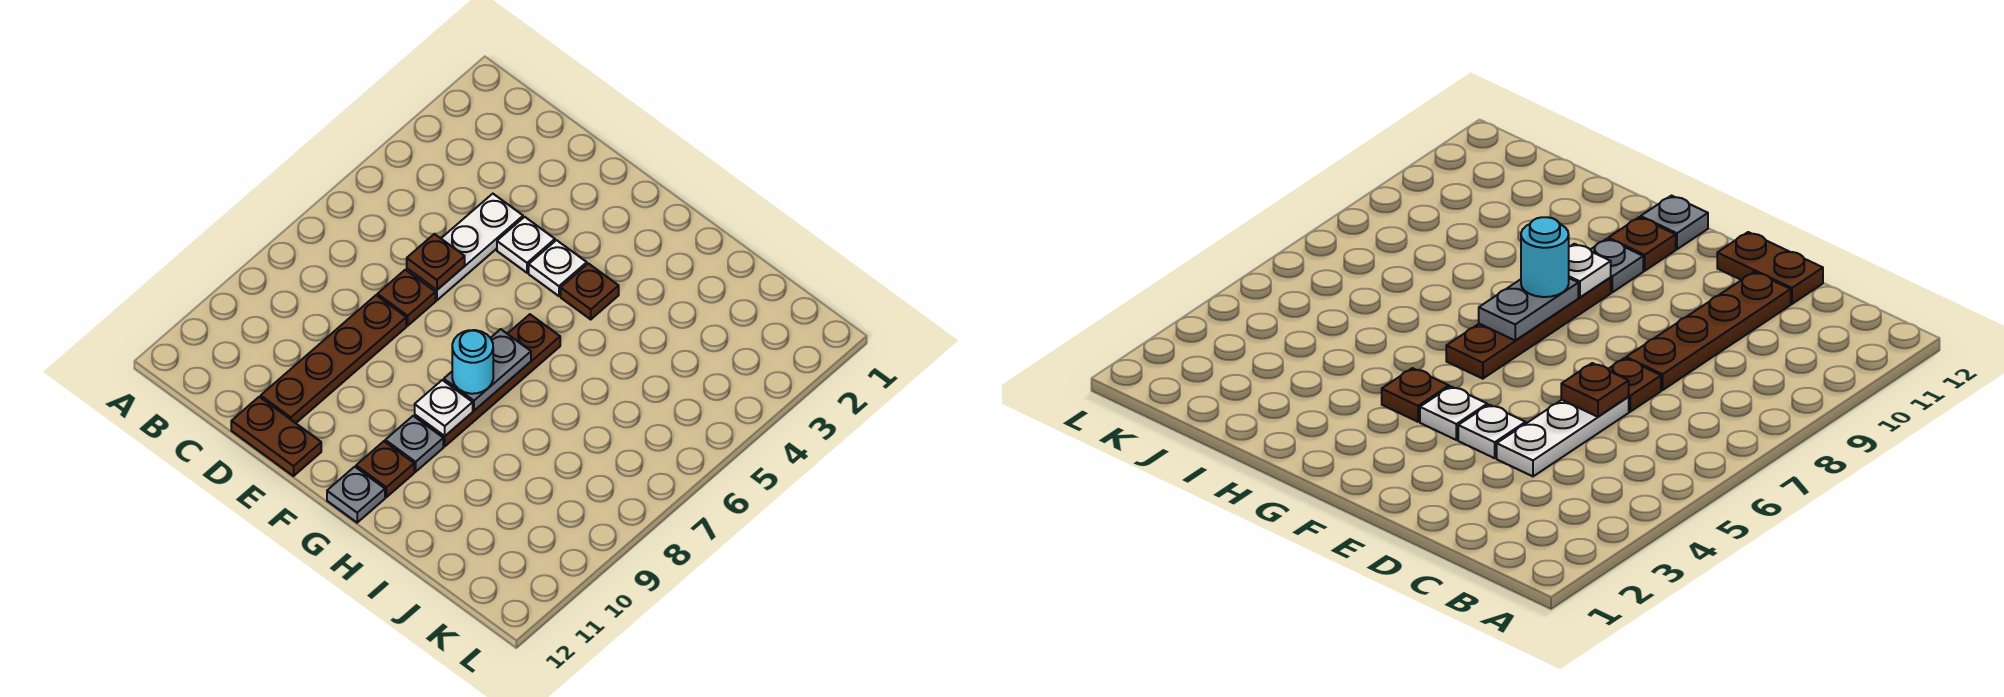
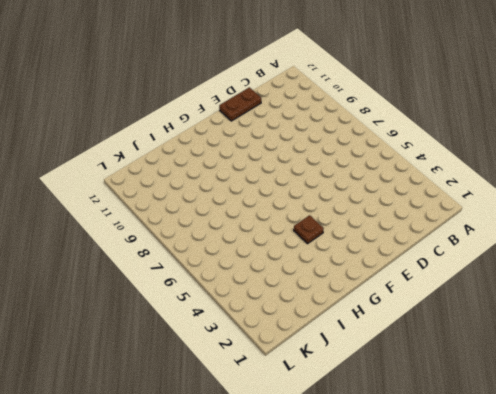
none -> white 1x3 plate [407,194,523,300]
none -> brown 1x1 plate [377,270,436,326]
none -> brown 1x4 plate [261,295,406,423]

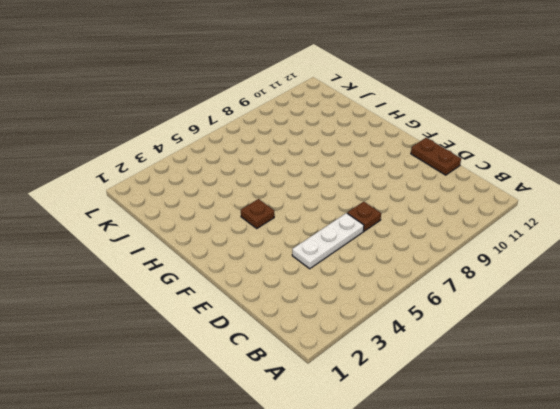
none -> brown 1x4 plate [261,295,406,423]
none -> white 1x1 plate [497,217,555,273]
none -> white 1x1 plate [529,240,587,296]

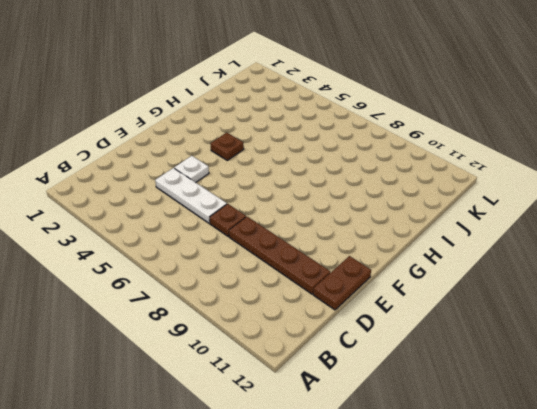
none -> white 1x1 plate [529,240,587,296]
none -> brown 1x4 plate [415,314,560,446]
none -> grey 1x1 plate [385,416,443,472]

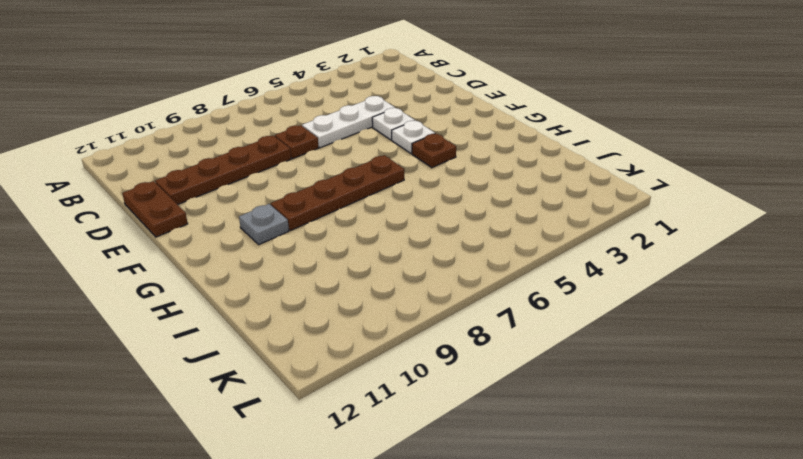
none -> brown 1x1 plate [356,441,414,497]
none -> grey 1x1 plate [327,467,385,523]
none -> brown 1x1 plate [407,234,465,290]

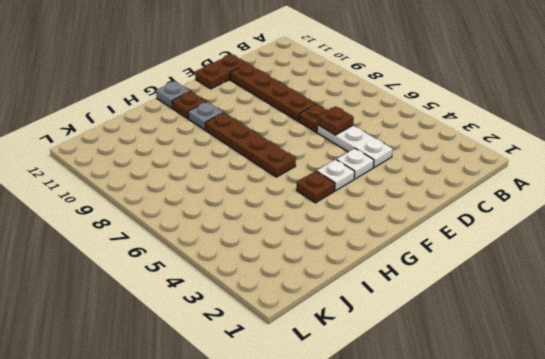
none -> grey 1x2 plate [444,329,531,411]
none -> white 1x1 plate [415,380,473,436]
none -> cyan 1x1 round brick [452,330,493,394]

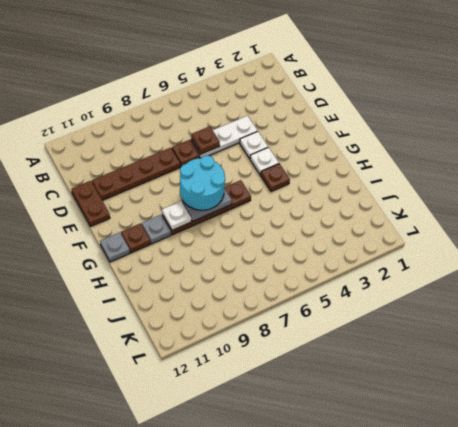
cyan 2x2 round brick [180,155,225,210] -> cyan 1x1 round brick [452,330,493,394]

